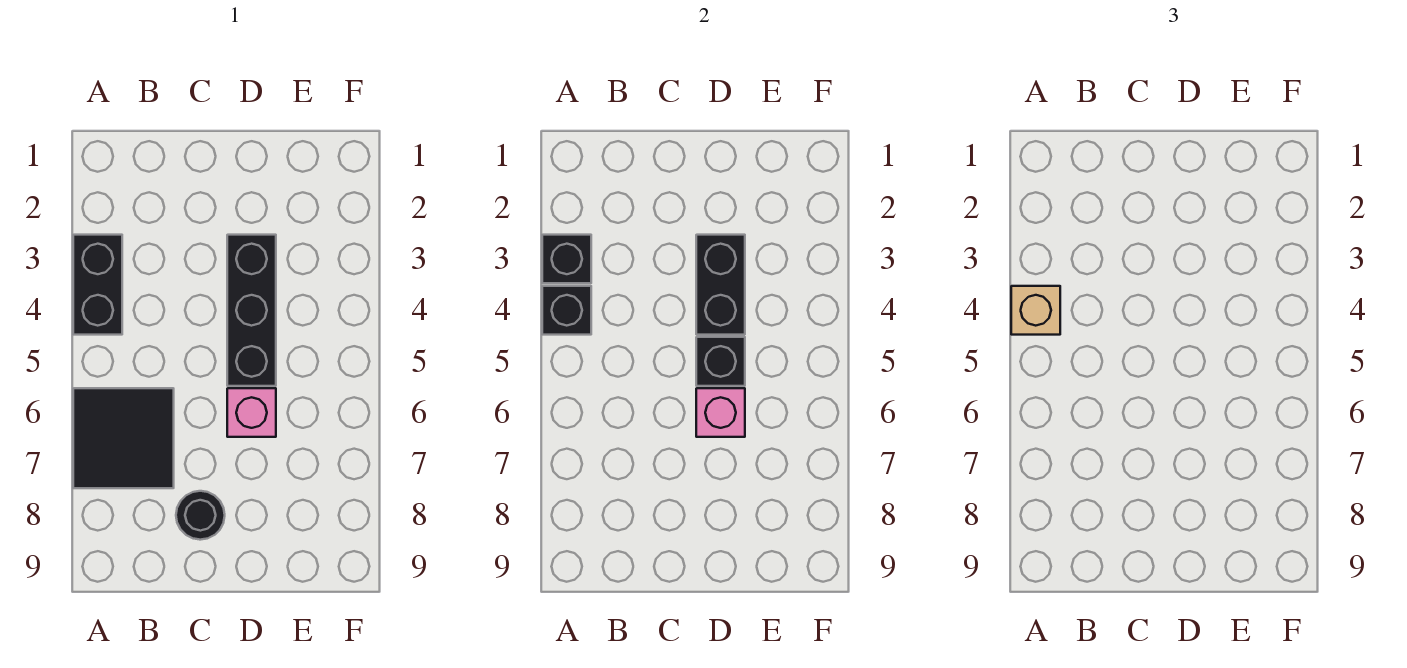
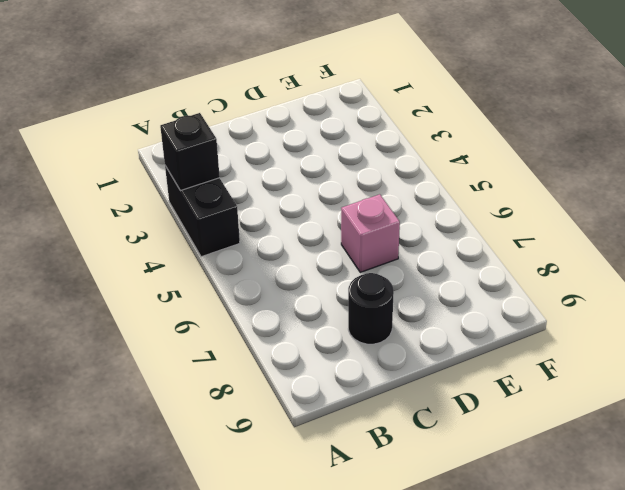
none -> black 2x2 tile [73,388,174,488]
none -> black 1x3 brick [227,235,276,386]

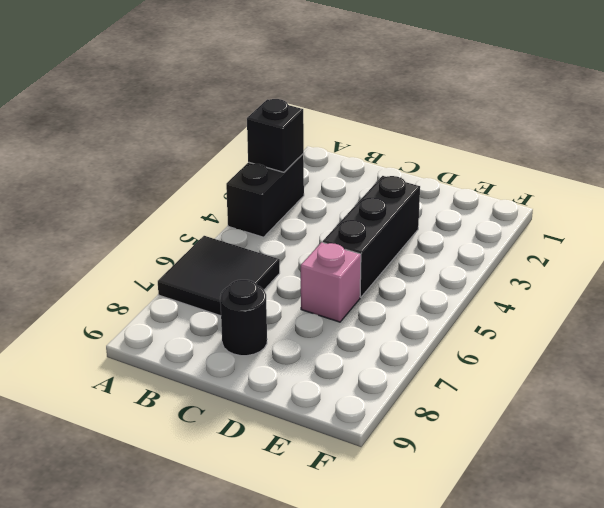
none -> black 1x1 brick [542,286,591,335]
none -> black 1x2 brick [696,235,745,335]

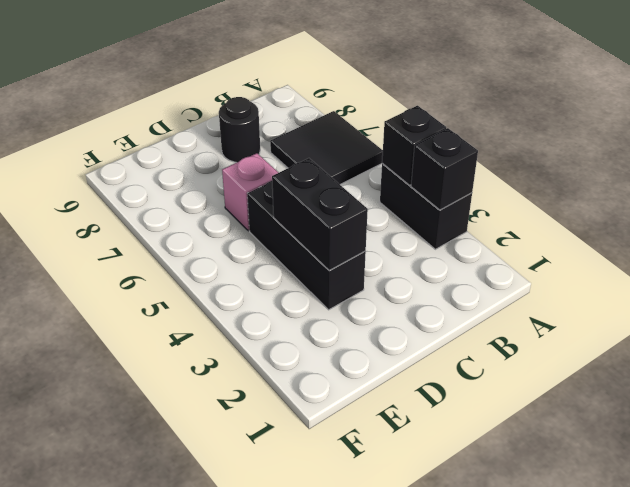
none -> black 1x1 brick [696,337,745,386]
none -> pink 1x1 brick [696,388,745,437]

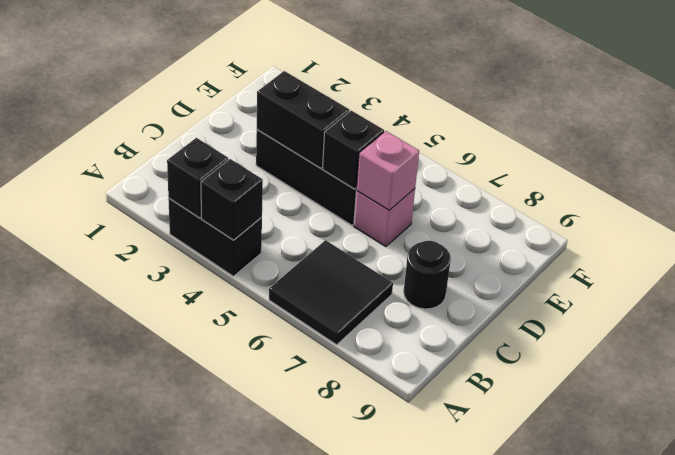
none -> tan 1x1 brick [1011,286,1060,335]

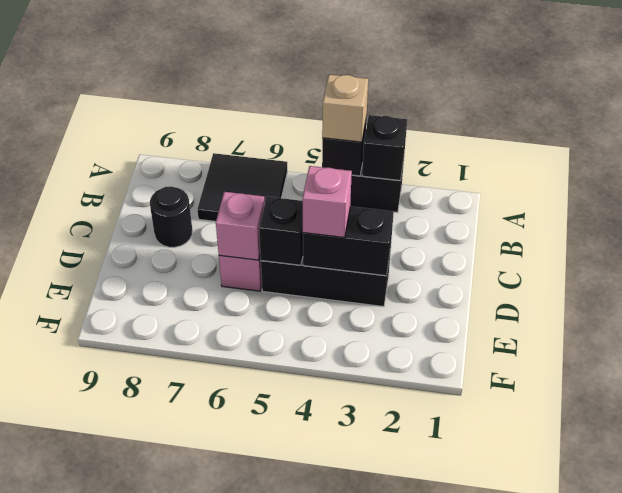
pink 1x1 brick [303,166,352,237] -> none

